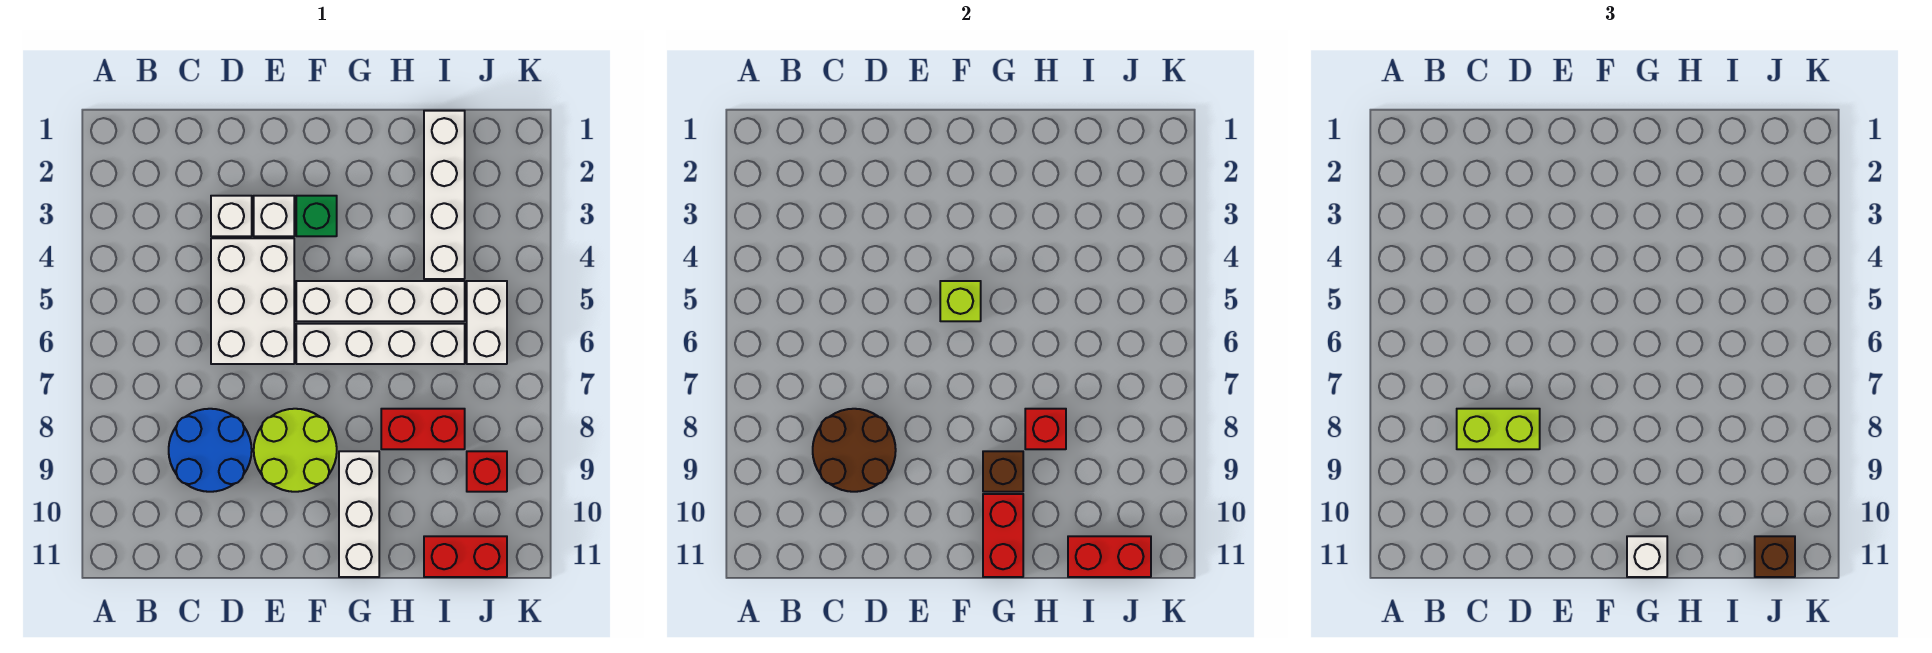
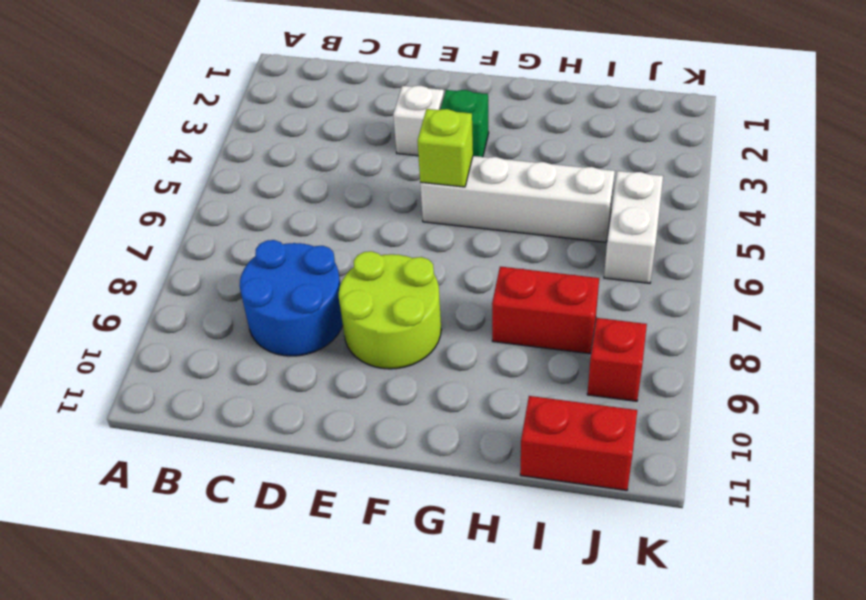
none -> white 1x1 brick [211,196,252,236]
none -> white 2x3 brick [211,238,294,364]
none -> white 1x4 brick [296,324,465,364]

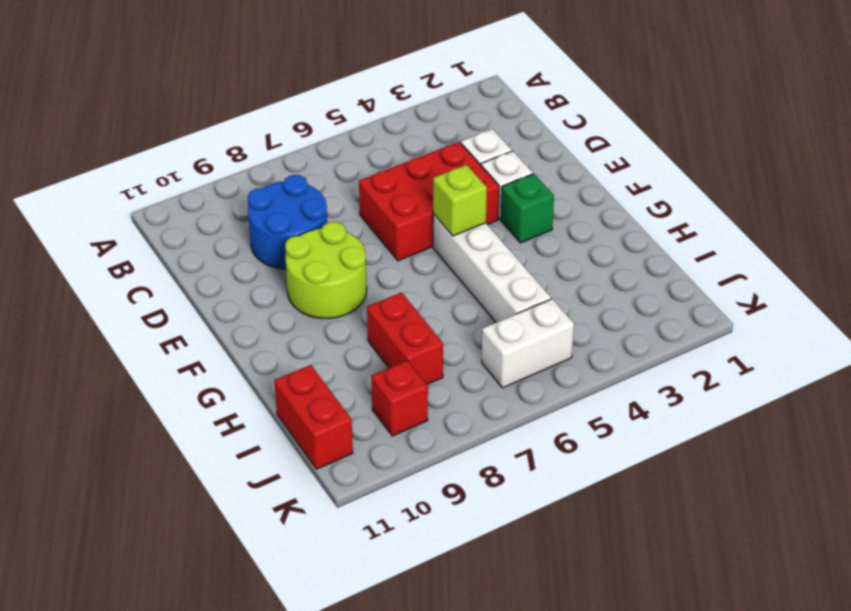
red 2x3 brick [359,142,499,261] -> white 2x3 brick [211,238,294,364]
none -> white 1x4 brick [296,324,465,364]
none -> white 1x3 brick [339,451,379,577]
none -> white 1x4 brick [424,111,465,279]

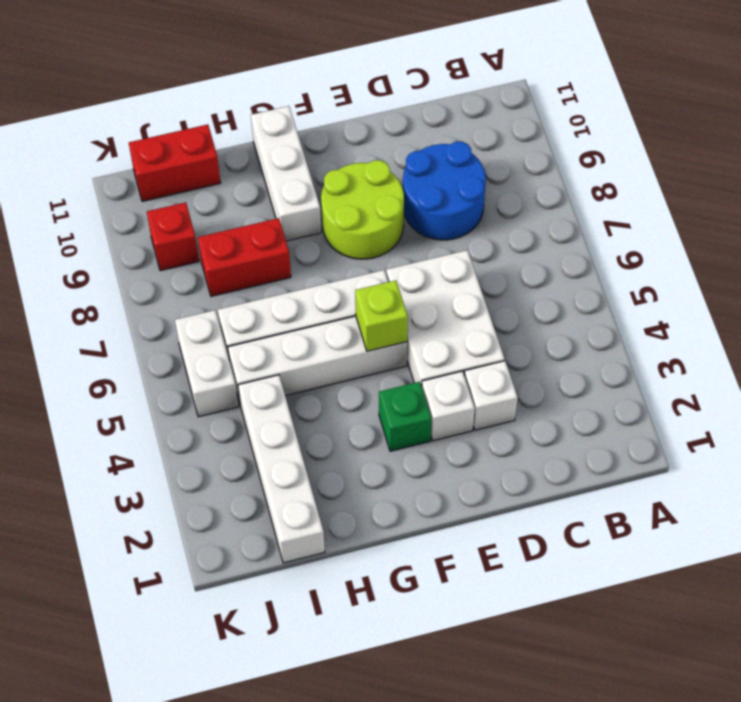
none -> brown 2x2 round brick [813,409,896,492]
none -> brown 1x1 brick [983,451,1023,492]
none -> red 1x2 brick [983,494,1023,577]

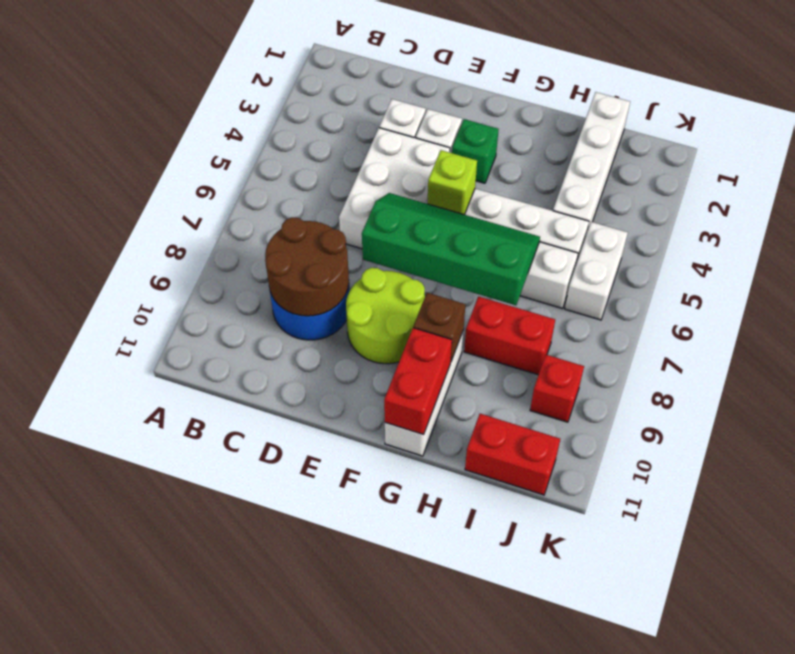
green 2x4 slope [362,193,540,305] -> none
none -> red 1x1 brick [1025,409,1066,449]
none -> red 1x2 brick [1068,536,1151,577]
none -> lime 1x2 brick [1457,409,1540,449]

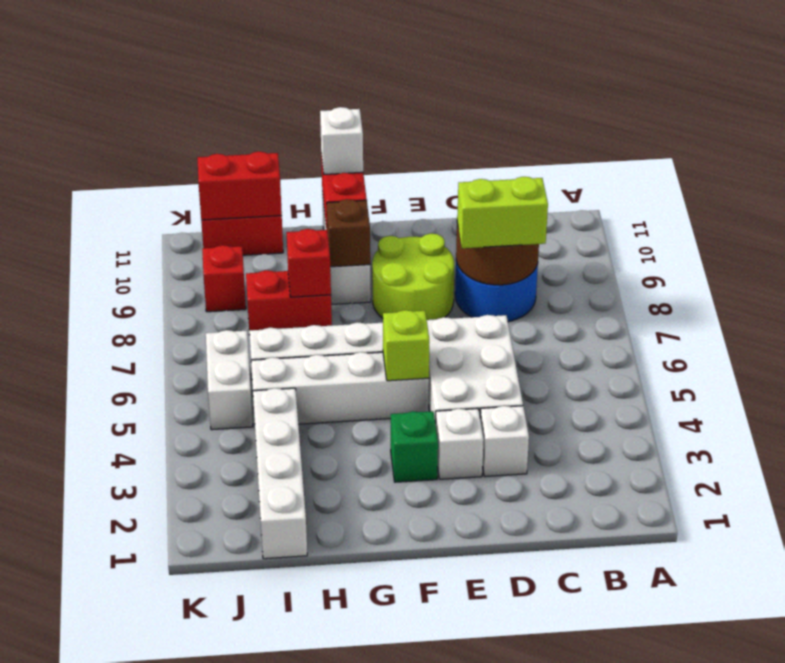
none -> brown 1x1 brick [1755,536,1795,577]

